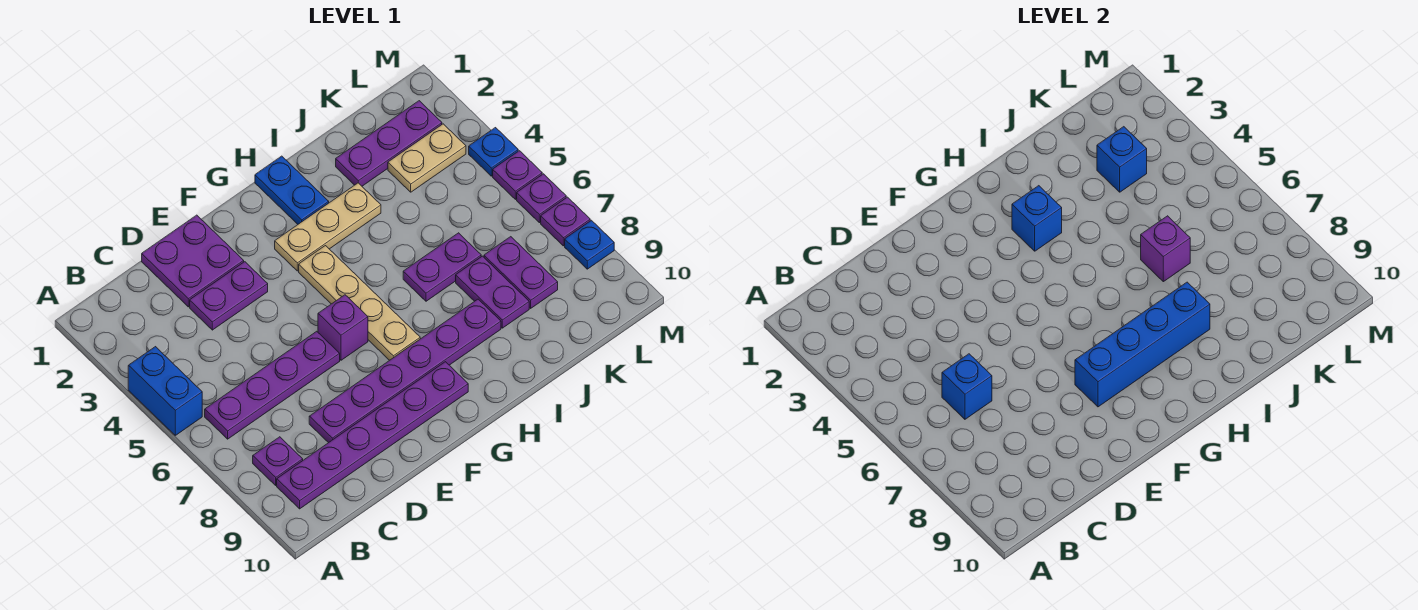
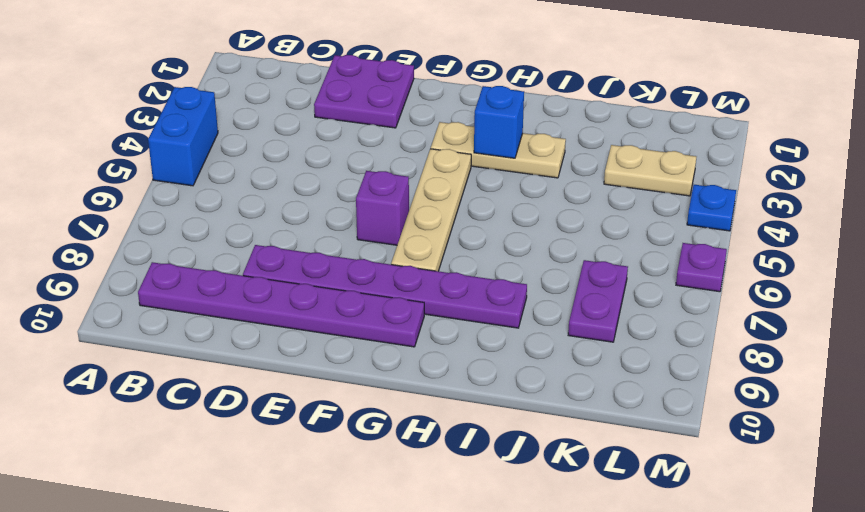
none -> purple 1x4 plate [205,331,340,439]
none -> purple 1x1 plate [253,437,303,485]
none -> purple 1x2 plate [190,262,268,330]

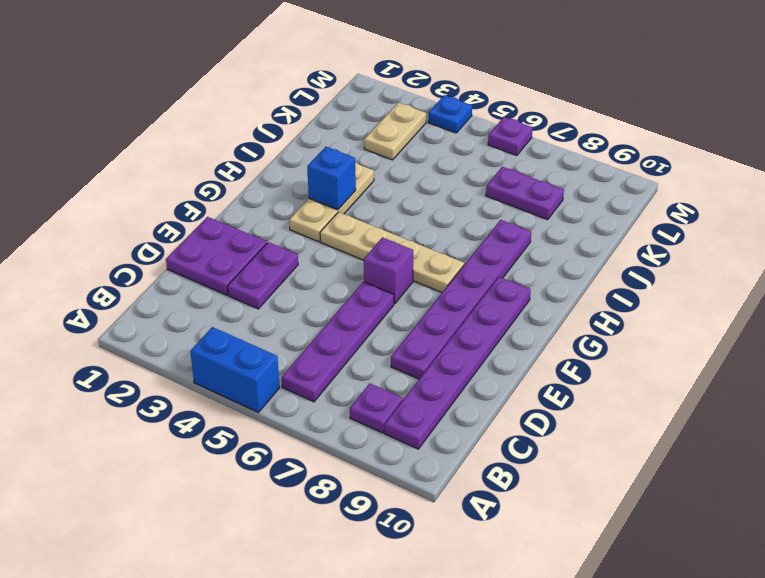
none -> blue 1x2 plate [255,156,329,224]
none -> purple 1x2 plate [403,233,481,301]
none -> purple 1x3 plate [336,101,442,186]

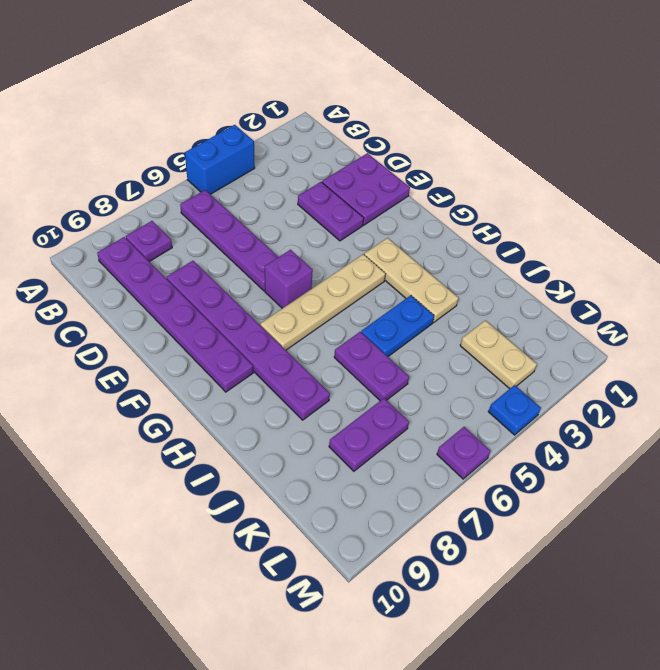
blue 1x2 plate [361,295,434,356] -> blue 1x2 plate moved to [255,156,329,224]
none -> purple 1x3 plate [336,101,442,186]
none -> purple 1x2 plate [456,256,529,328]
none -> purple 1x1 plate [493,151,542,199]

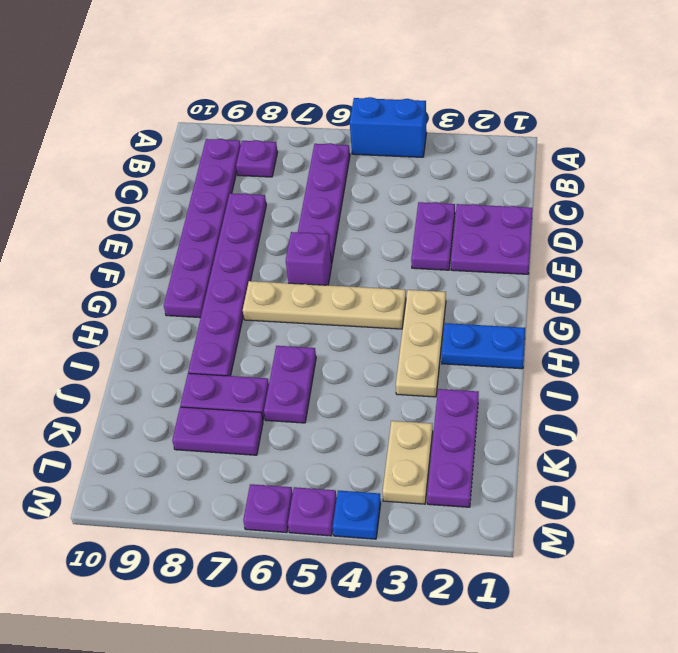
none -> purple 1x1 plate [541,197,590,246]
none -> blue 1x1 plate [565,220,614,269]
none -> blue 1x1 brick [942,354,992,419]

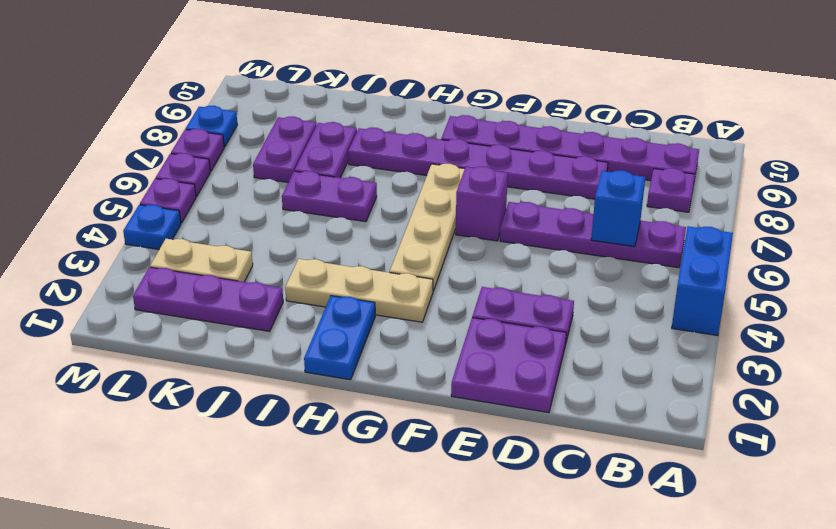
none -> blue 1x4 brick [1075,282,1210,407]
none -> blue 1x1 brick [1012,186,1062,251]
none -> purple 1x1 brick [1141,216,1190,282]

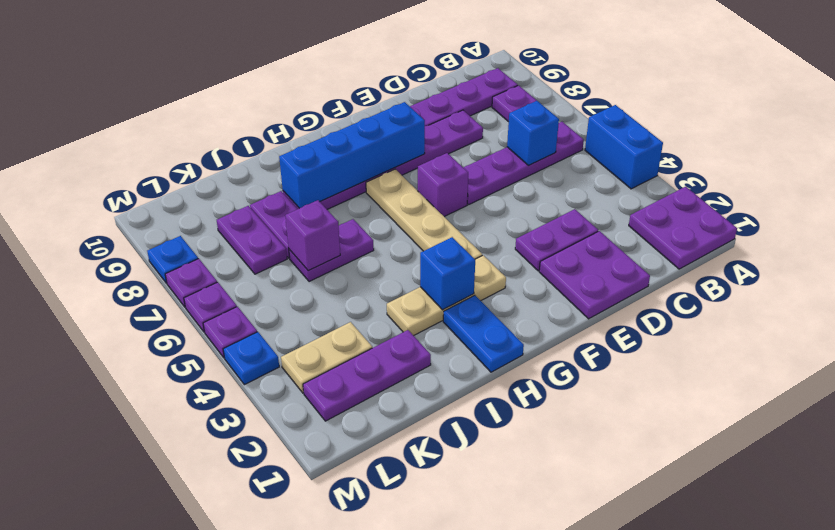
purple 2x2 plate [629,187,737,269] -> none
none -> blue 1x1 brick [1097,127,1147,192]

